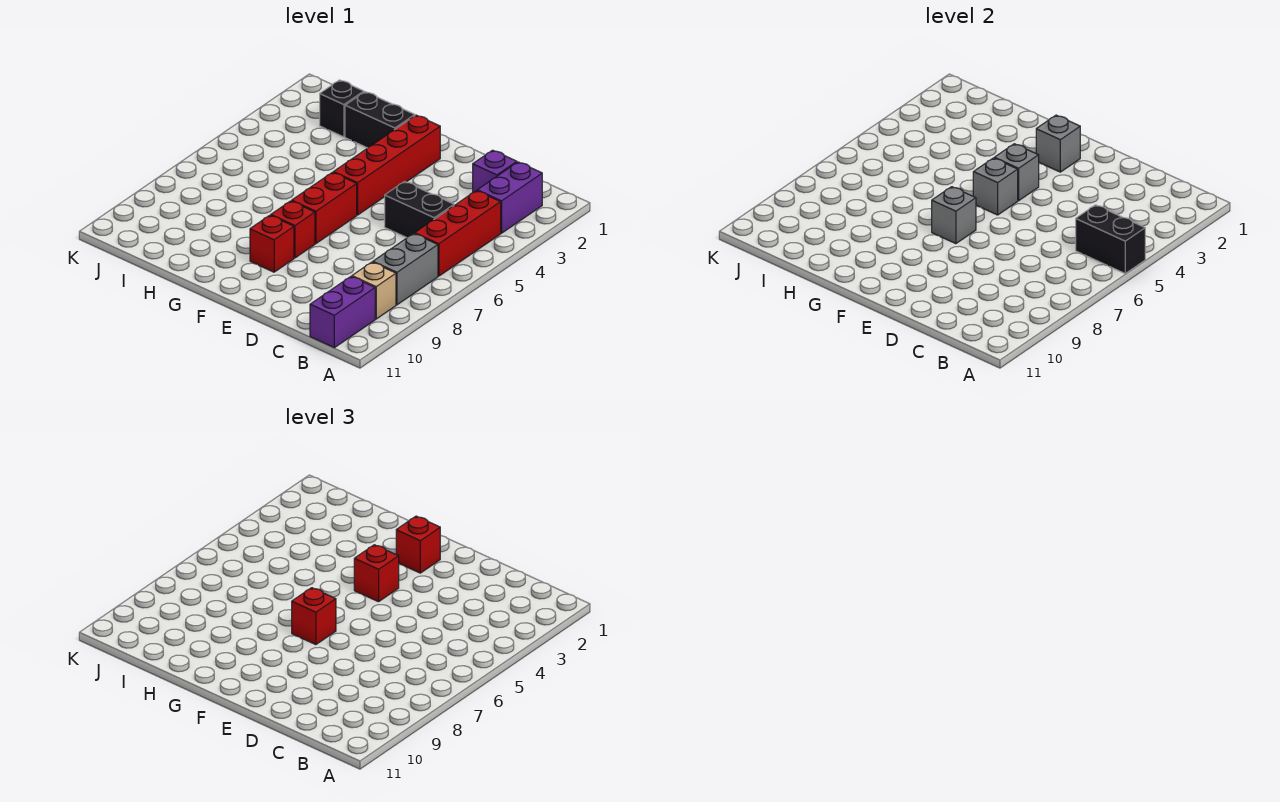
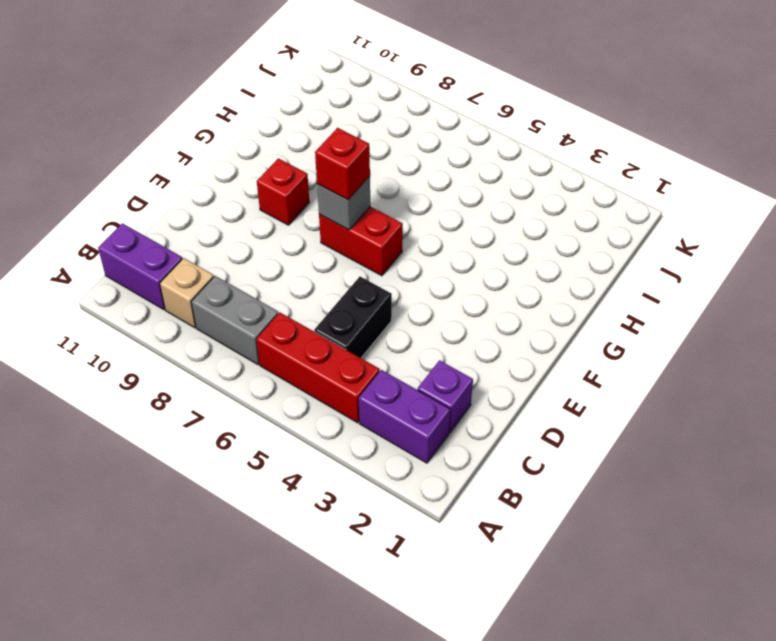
none -> red 1x4 brick [333,115,441,215]
none -> red 1x1 brick [271,201,315,258]
none -> black 1x2 brick [345,92,415,148]

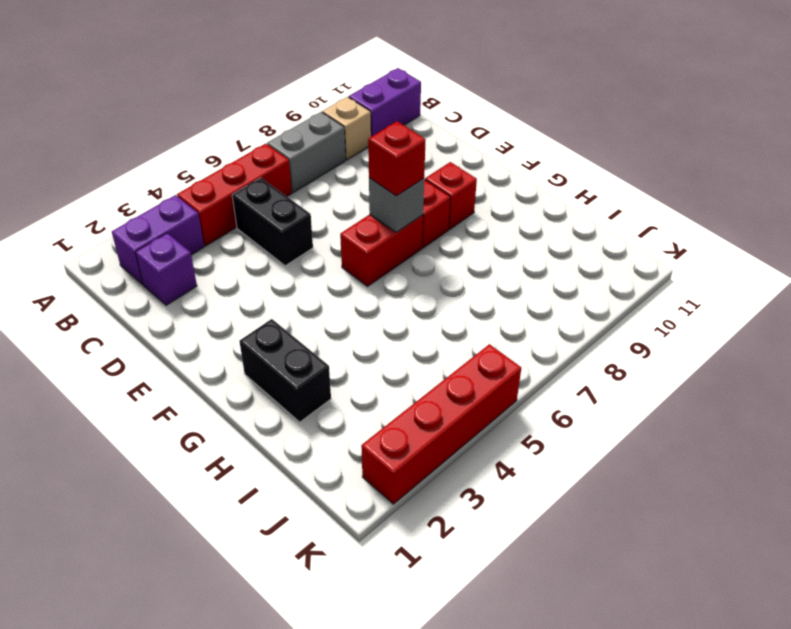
red 1x4 brick [361,344,521,504] -> red 1x4 brick moved to [333,115,441,215]
none -> black 1x1 brick [320,80,364,137]
none -> black 1x2 brick [1076,205,1145,273]
none -> grey 1x1 brick [1036,115,1081,172]

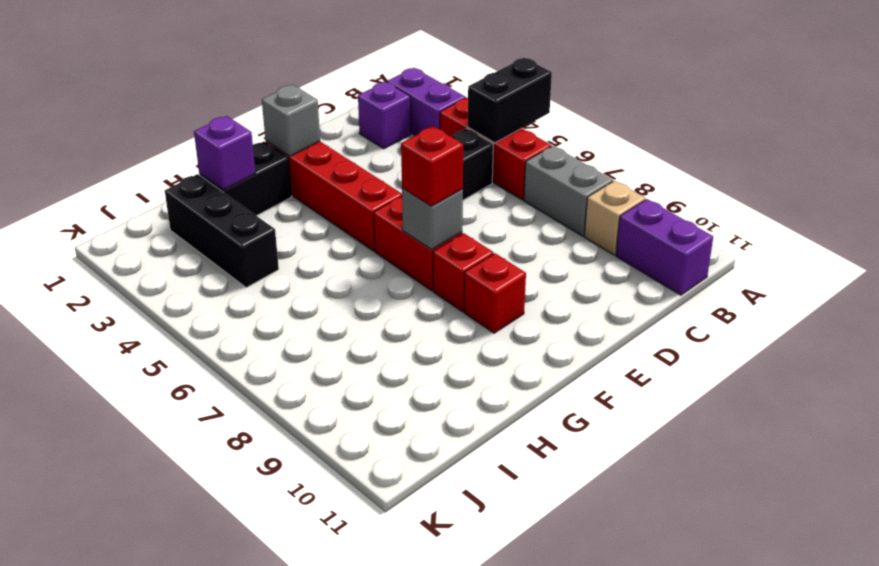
purple 1x1 brick [194,116,256,190] -> none
black 1x3 brick [165,174,279,288] -> black 1x1 brick [320,80,364,137]
none -> grey 1x1 brick [994,144,1039,201]
none -> grey 1x1 brick [973,158,1018,215]
none -> red 1x1 brick [396,516,441,573]

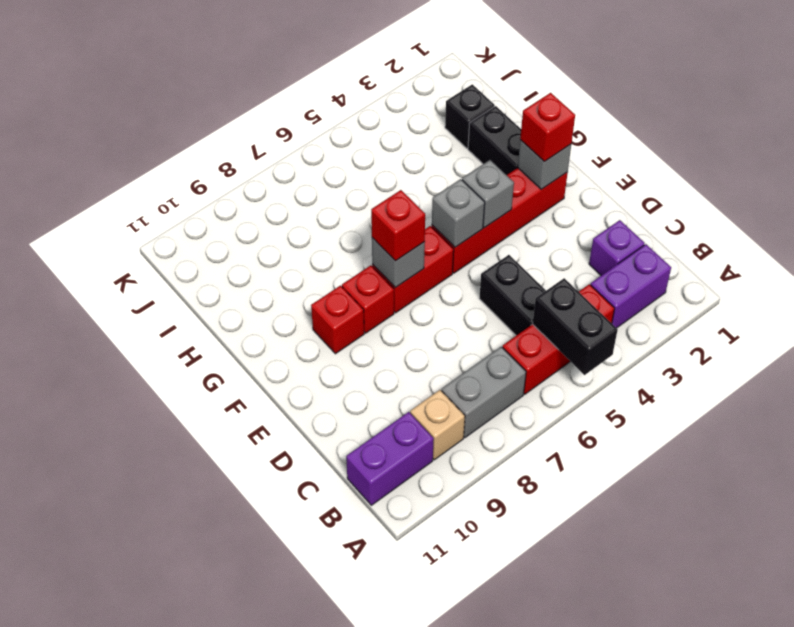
none -> red 1x1 brick [354,545,399,602]

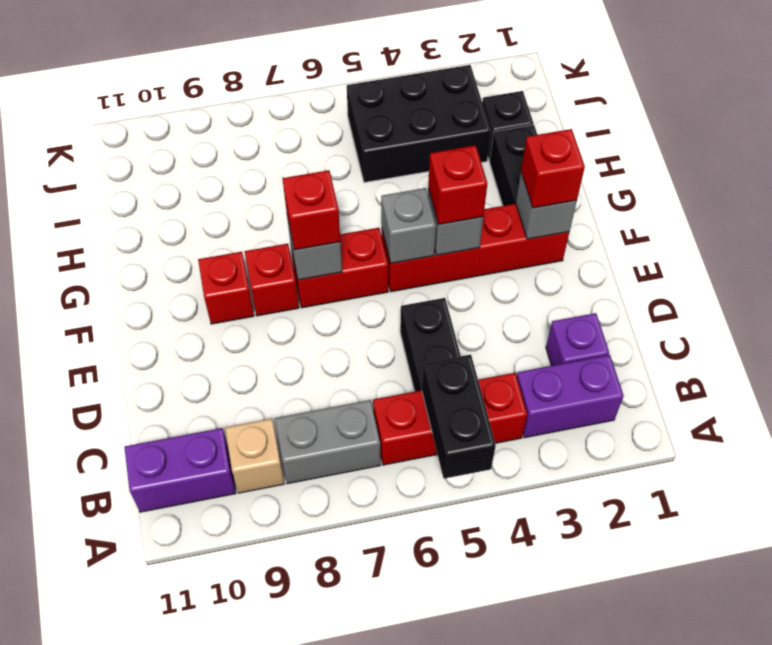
black 2x3 brick [347,65,491,183] -> none

